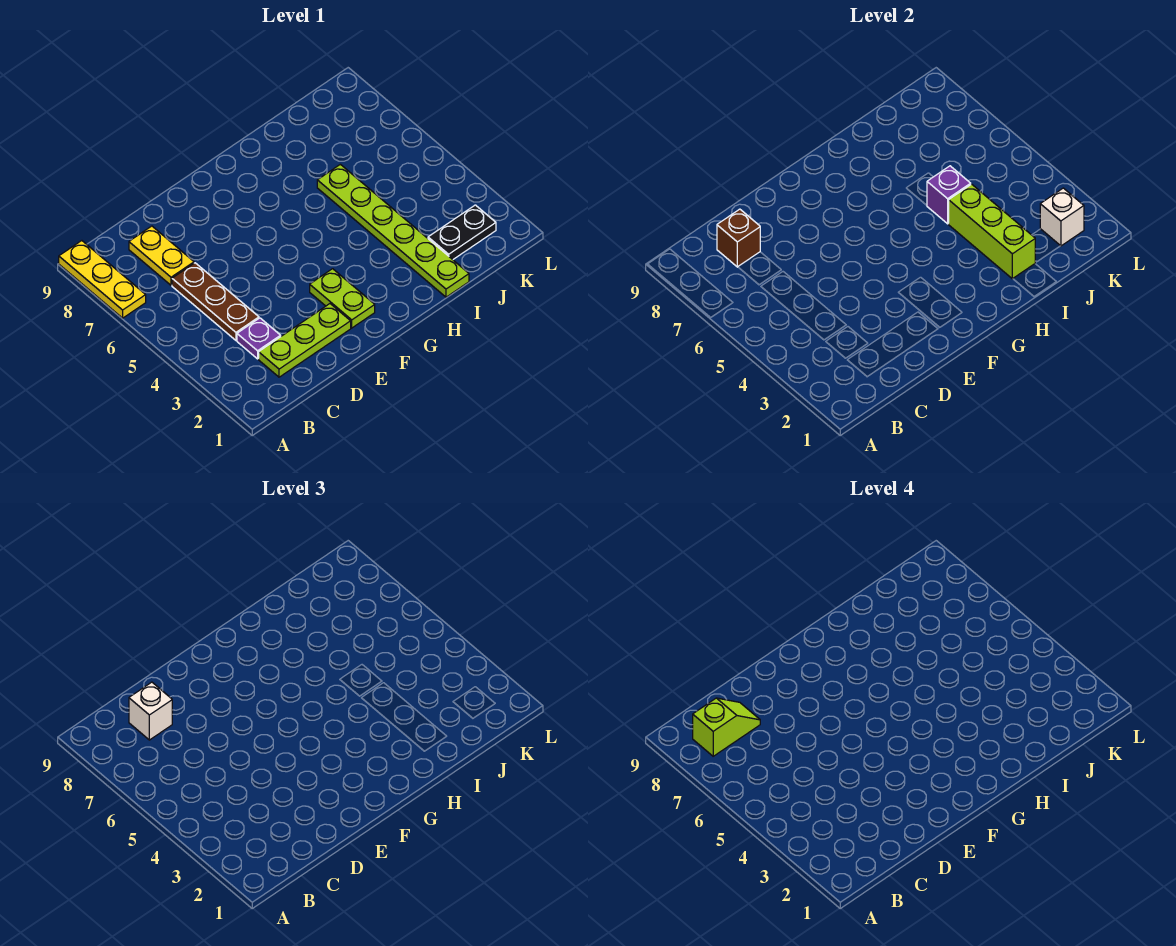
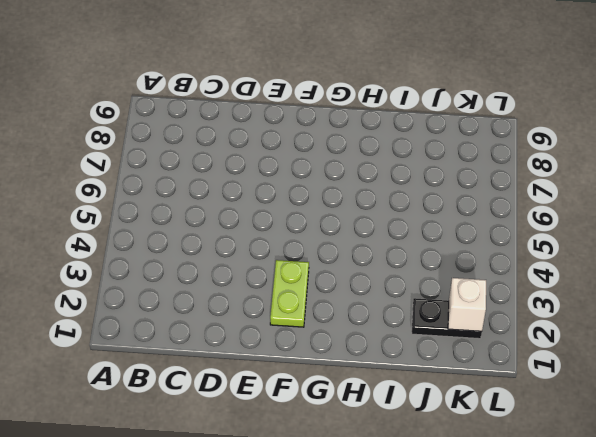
none -> yellow 1x3 plate [59,241,146,318]
none -> lime 1x3 plate [259,304,351,377]
none -> purple 1x1 plate [237,318,281,359]

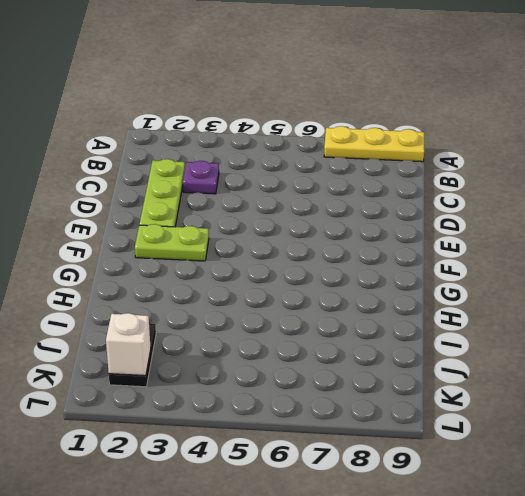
none -> brown 1x3 plate [172,263,259,340]
none -> yellow 1x2 plate [129,226,194,285]
none -> lime 1x6 plate [317,164,469,297]

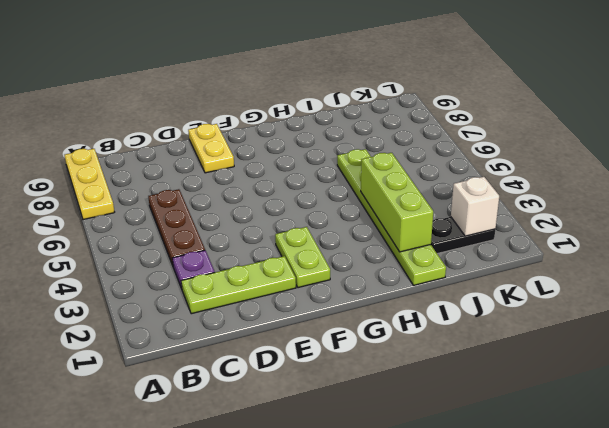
yellow 1x2 plate [188,124,234,173] -> yellow 1x2 plate moved to [129,226,194,285]
none -> brown 1x1 brick [717,209,760,267]
none -> purple 1x1 brick [927,166,971,224]
none -> white 1x1 brick [129,682,172,740]

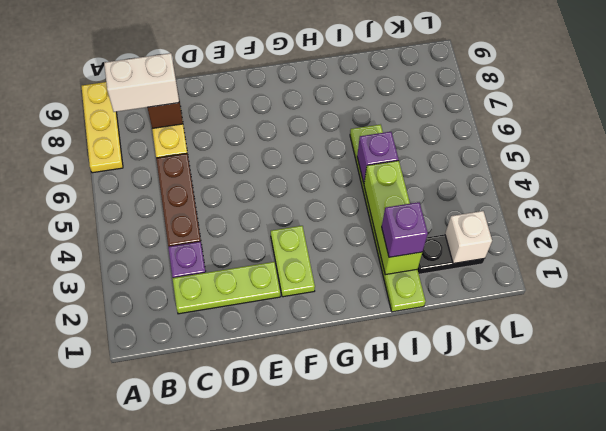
white 1x2 brick [104,53,179,112] -> white 1x1 brick [129,682,172,740]
purple 1x1 brick [382,202,428,257] -> none
none -> lime 1x2 slope [693,698,760,756]

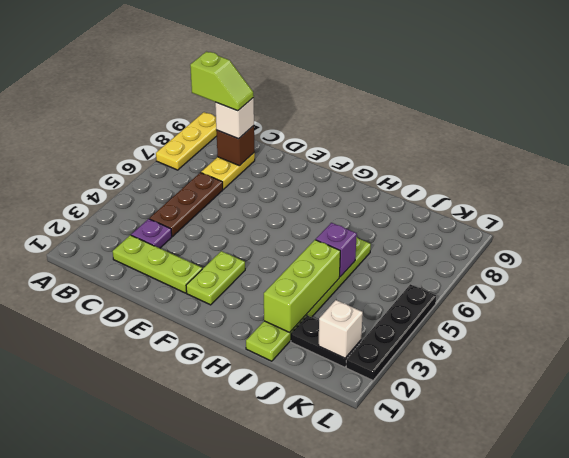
black 1x4 plate [346,284,436,380] -> none

